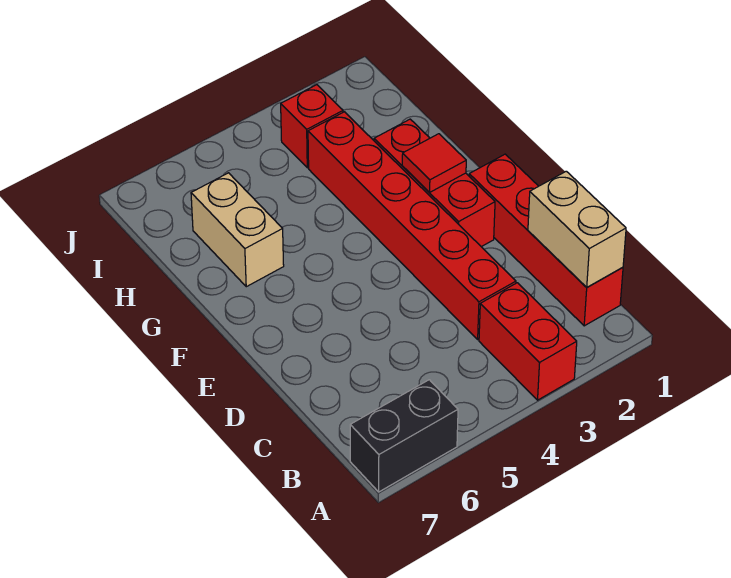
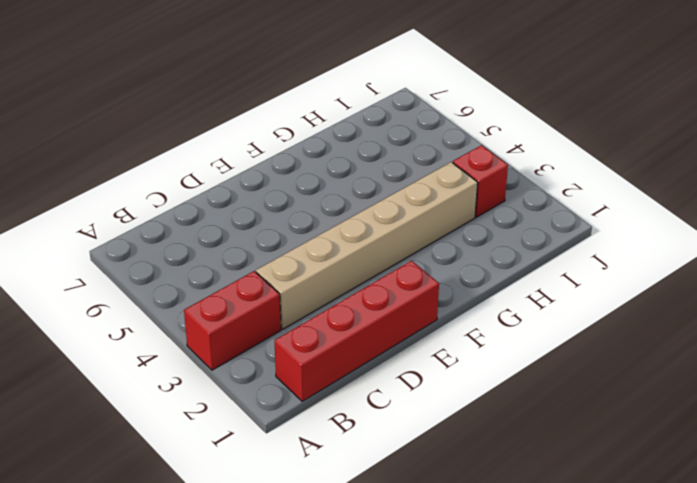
tan 1x6 brick [256,162,478,329] -> red 1x6 brick [308,112,516,339]
none -> black 1x2 brick [350,380,458,492]
none -> red 1x3 brick [374,119,495,247]

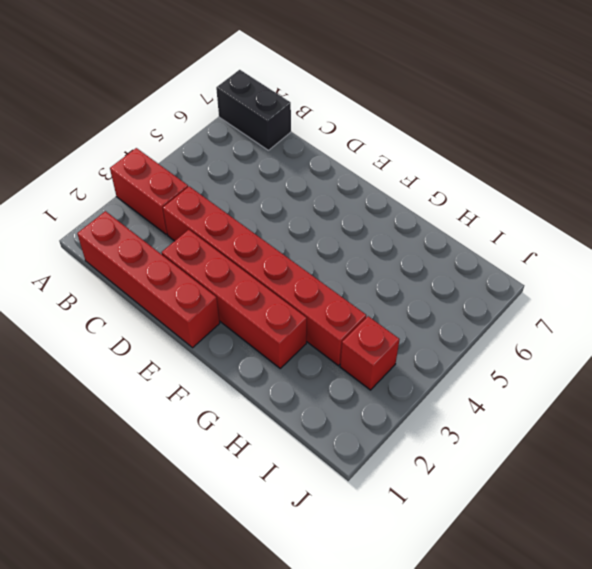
black 1x2 brick [216,70,291,150] -> black 1x2 brick turned to [350,380,458,492]
red 1x4 brick [161,230,307,368] -> red 1x3 brick [374,119,495,247]
none -> tan 1x2 brick [191,173,284,287]
none -> tan 1x2 brick [528,171,626,287]

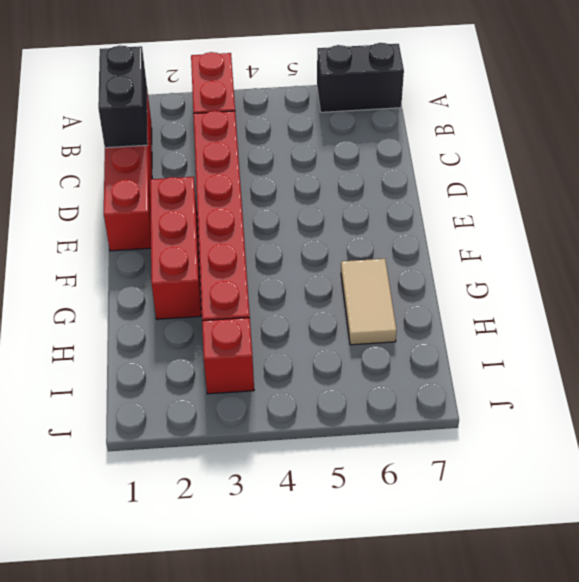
black 1x2 brick [98,45,148,148] -> tan 1x2 brick [528,171,626,287]
tan 1x2 tile [341,259,397,345] -> tan 1x2 brick [191,173,284,287]
none -> red 1x1 tile [402,134,466,193]

